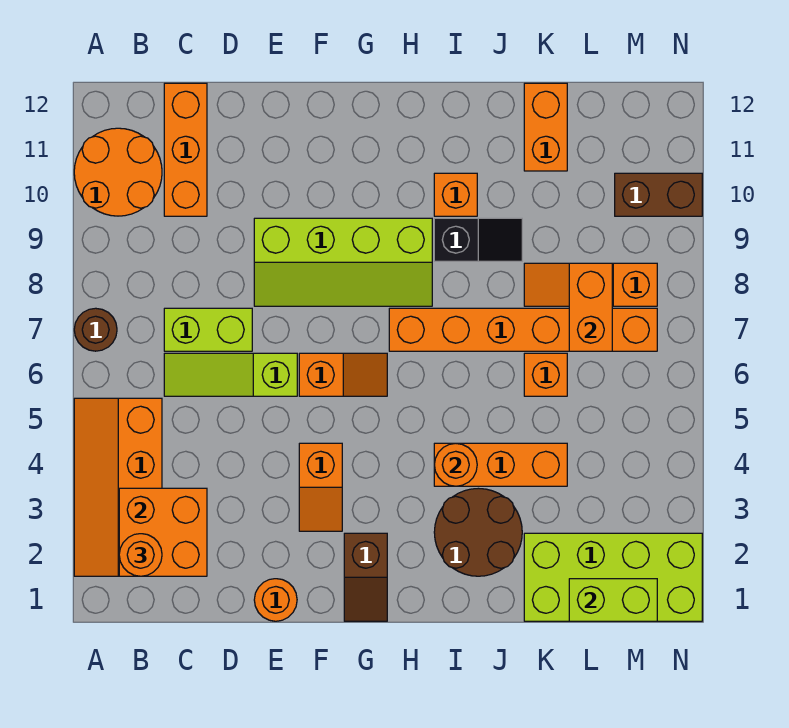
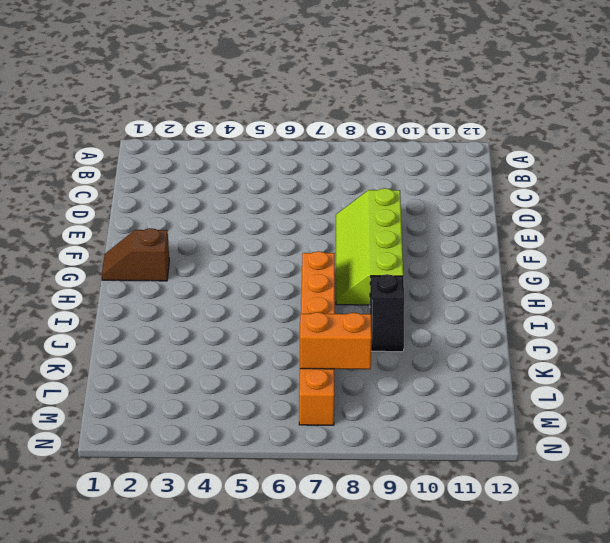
none -> orange 2x4 slope [74,398,162,576]
none -> brown 1x1 round brick [74,308,117,351]
none -> orange 2x2 round brick [74,128,162,216]

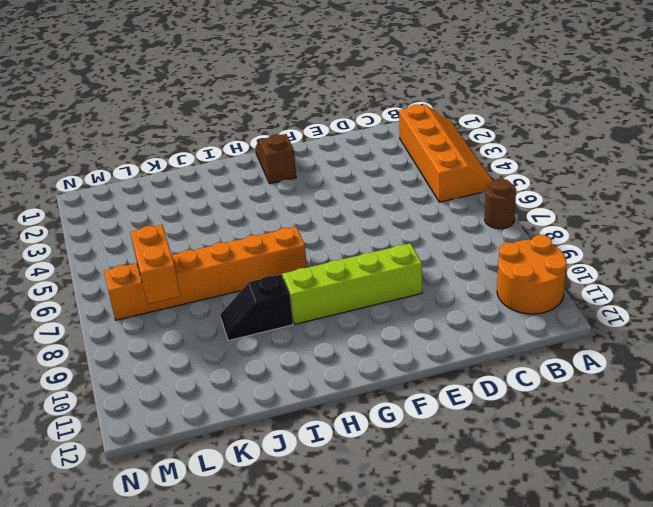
none -> lime 1x3 slope [164,353,297,396]
none -> lime 1x2 brick [164,308,252,351]
none -> orange 1x3 brick [164,83,207,216]

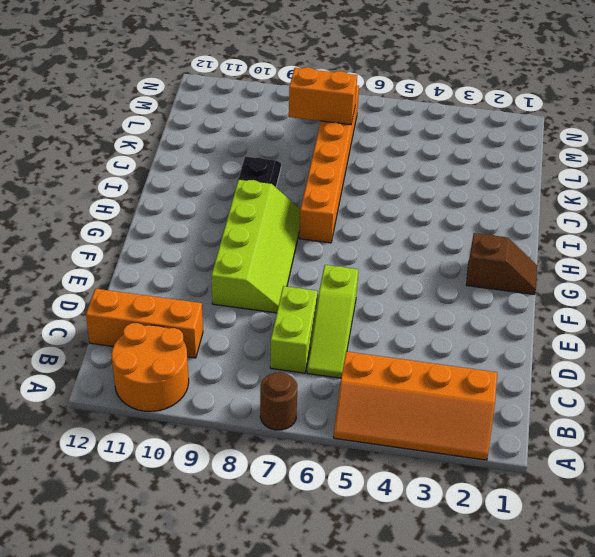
none -> orange 1x1 round brick [254,579,297,621]
none -> orange 1x2 slope [299,443,342,531]
none -> orange 1x2 slope [299,353,387,396]

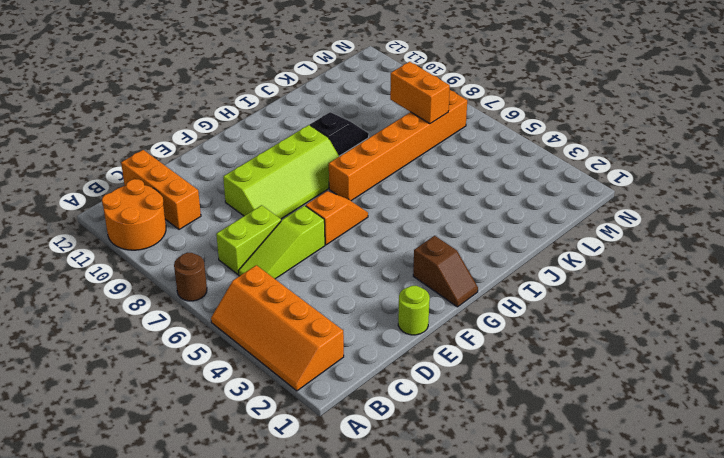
lime 1x1 round brick [398,286,430,335] -> orange 1x1 round brick [254,579,297,621]
none -> orange 1x2 slope [299,443,342,531]
none -> brown 2x2 round brick [434,488,522,576]
none -> orange 1x3 brick [434,443,567,486]

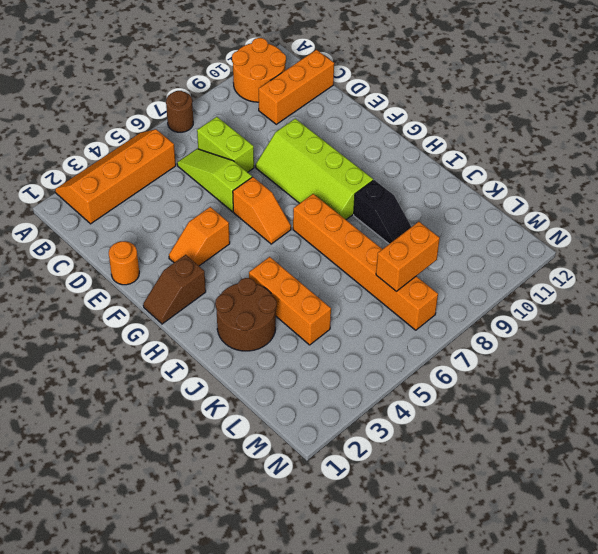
none -> orange 1x1 brick [434,173,477,216]
none -> lime 2x4 brick [524,533,702,621]
none -> orange 1x1 brick [524,353,567,396]

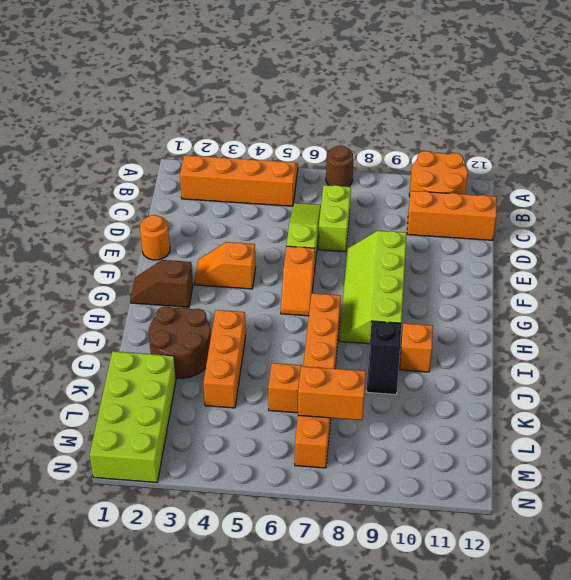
none -> orange 1x3 slope [524,263,657,306]
none -> orange 1x2 brick [524,83,567,171]
none -> brown 1x2 brick [615,173,702,216]

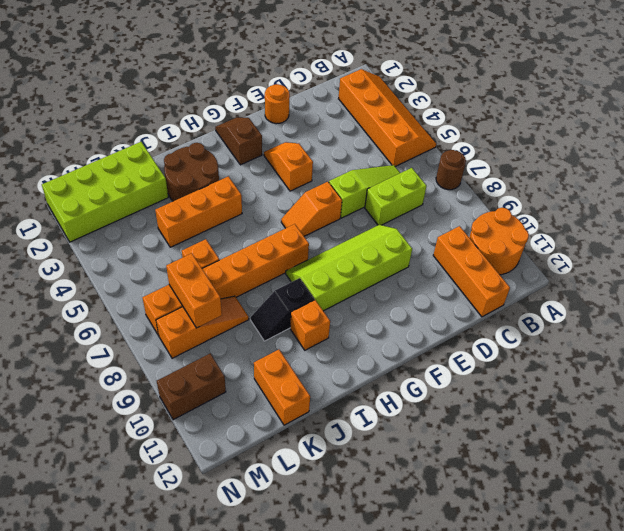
none -> orange 2x2 brick [119,488,207,576]
none -> orange 1x1 round brick [434,443,477,486]
none -> lime 1x2 brick [569,579,657,621]

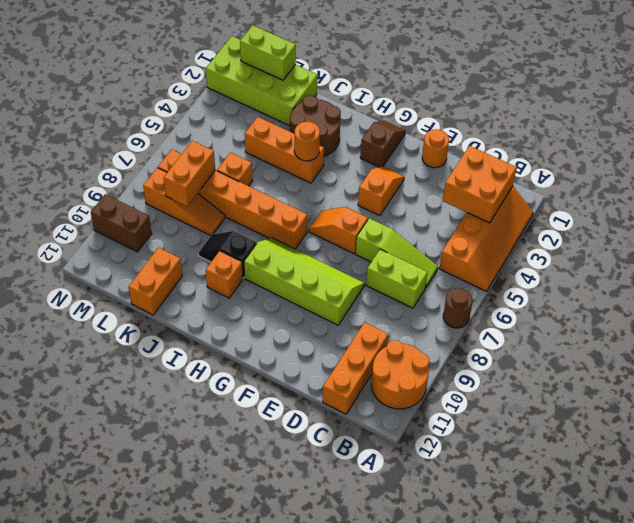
none -> orange 1x1 round brick [119,534,162,576]

